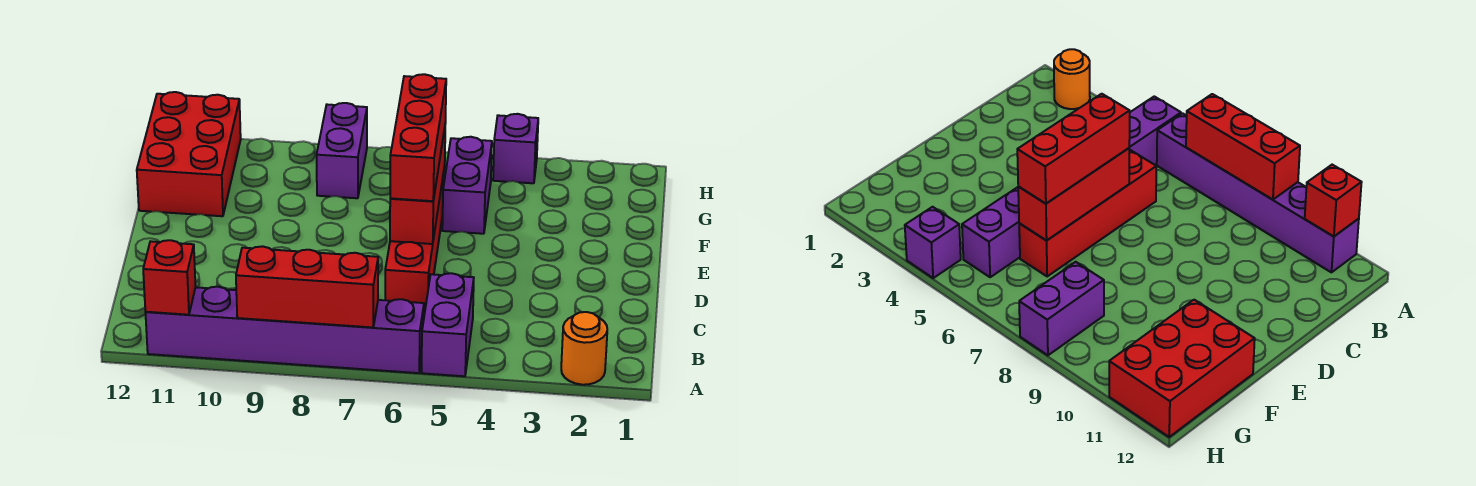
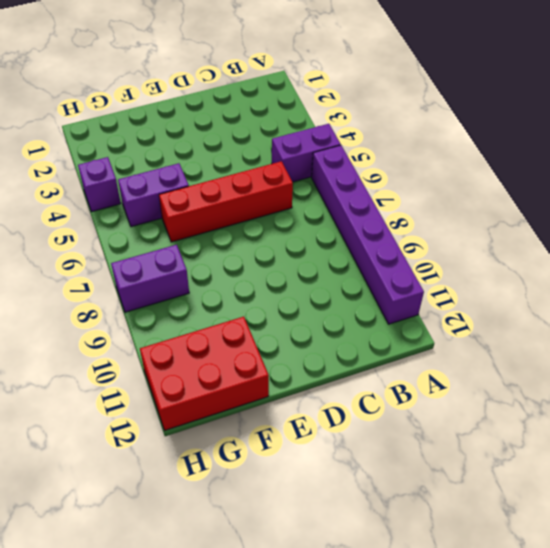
none -> orange 1x1 round brick [561,312,607,385]
none -> red 1x3 brick [236,246,378,327]
none -> red 1x1 brick [143,240,196,315]

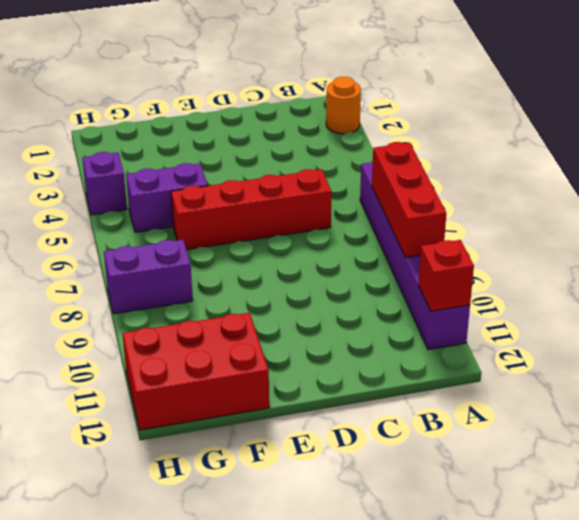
none -> purple 1x2 brick [422,273,474,376]
none -> red 1x3 brick [390,122,446,244]
none -> red 1x3 brick [390,74,446,201]

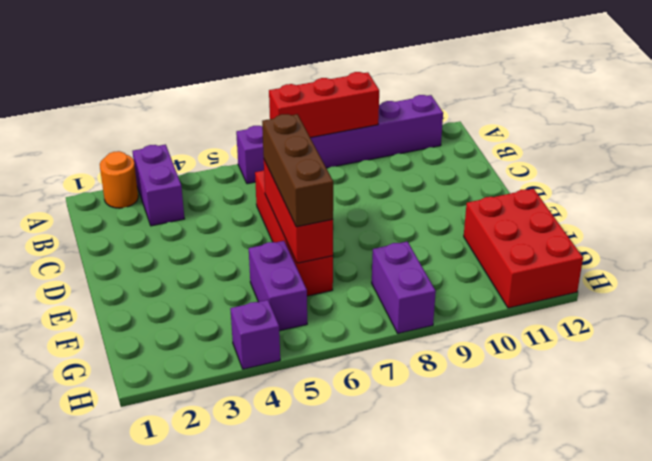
purple 1x2 brick [133,145,184,226] -> purple 1x2 brick moved to [422,273,474,376]
brown 1x3 brick [262,114,333,227] -> red 1x3 brick [390,74,446,201]
none -> red 1x1 brick [143,240,196,315]

